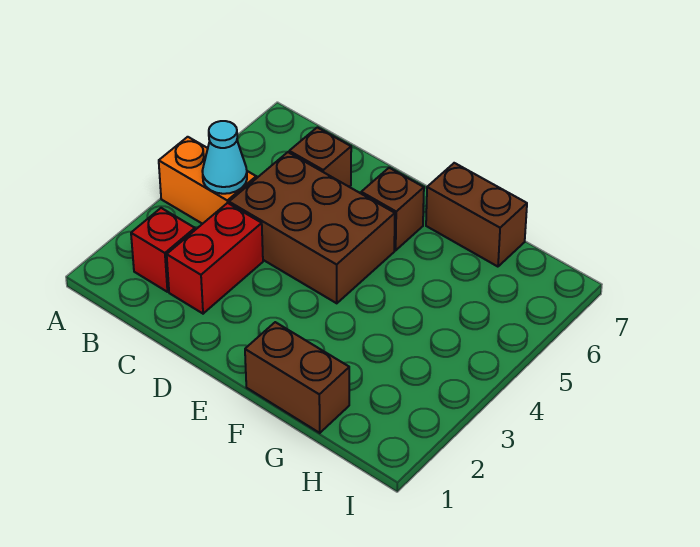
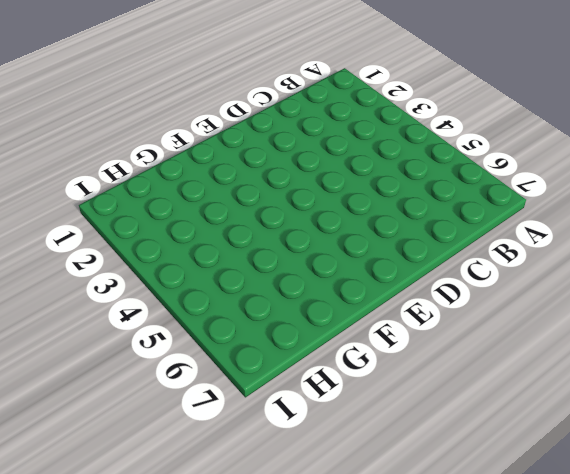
none -> orange 1x2 brick [159,137,256,224]
none -> red 1x1 brick [131,208,195,292]

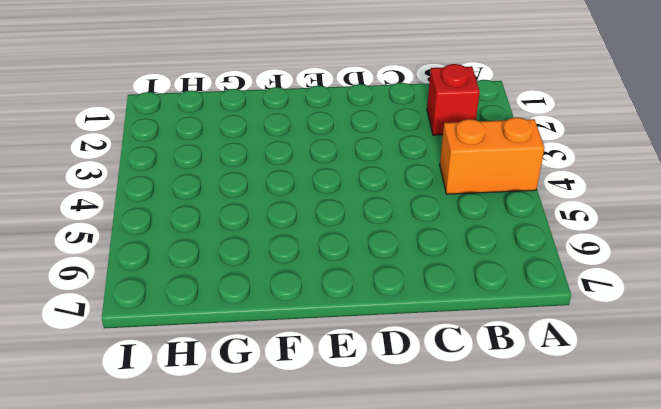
none -> red 1x2 brick [167,203,263,314]
none -> brown 2x3 brick [229,152,395,303]

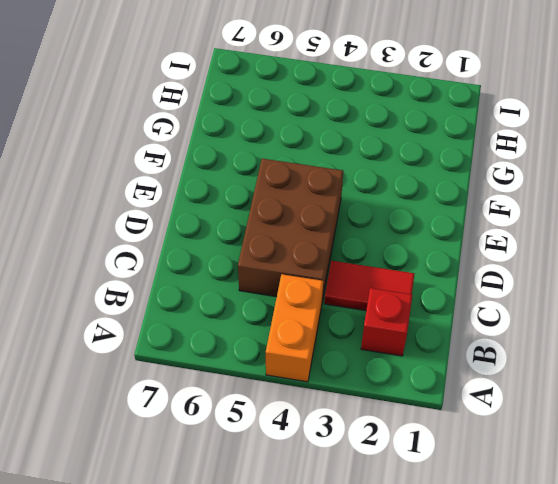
red 1x2 tile [324,261,415,311] -> red 1x2 brick [167,203,263,314]
none -> brown 1x1 brick [289,127,351,187]
none -> brown 1x1 brick [361,168,424,250]

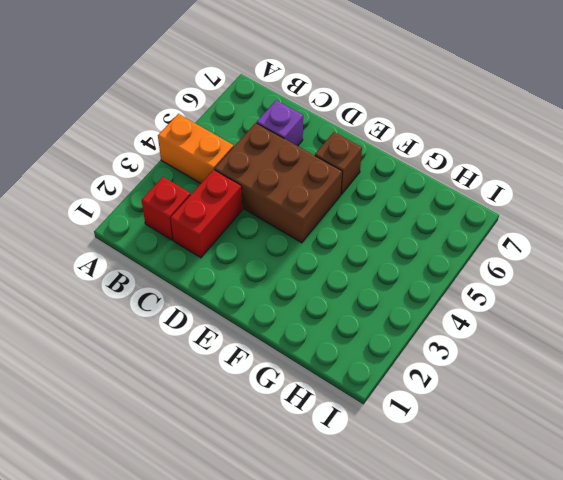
purple 1x1 brick [257,100,303,146] -> brown 1x1 brick [289,127,351,187]
none -> brown 1x2 brick [245,322,349,433]
none -> brown 1x2 brick [426,163,527,267]

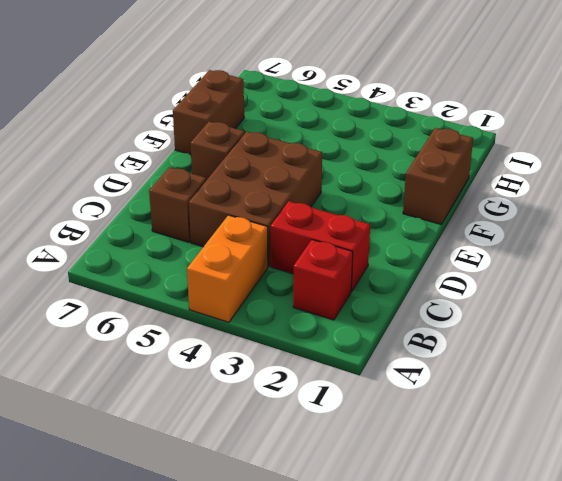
none -> cyan 1x1 cone [202,121,247,194]

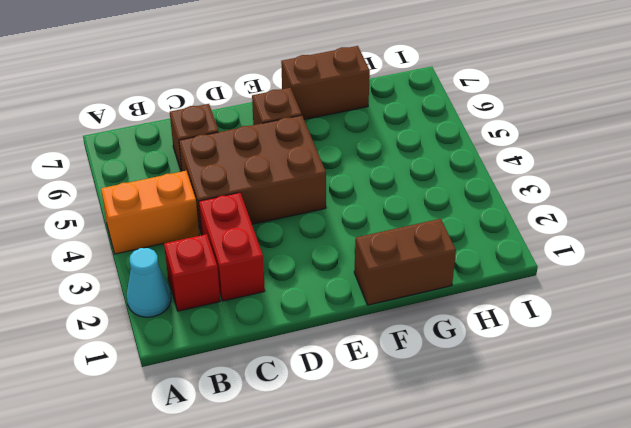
cyan 1x1 cone [127,248,171,317] -> cyan 1x1 cone moved to [202,121,247,194]

